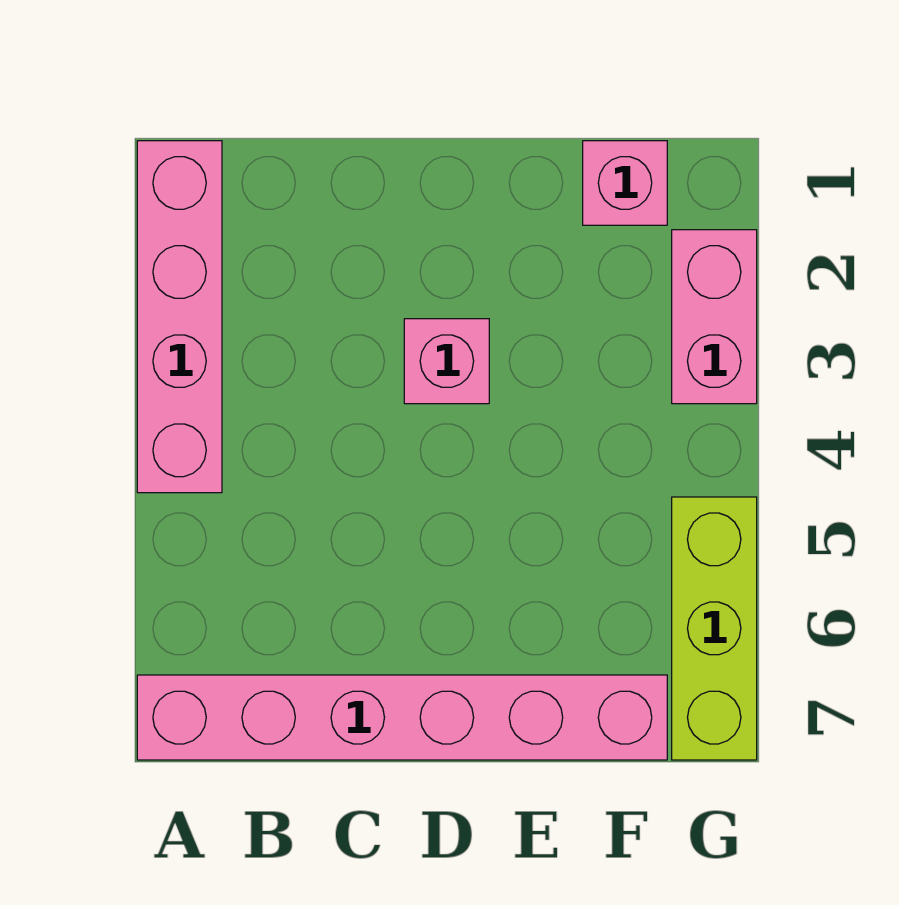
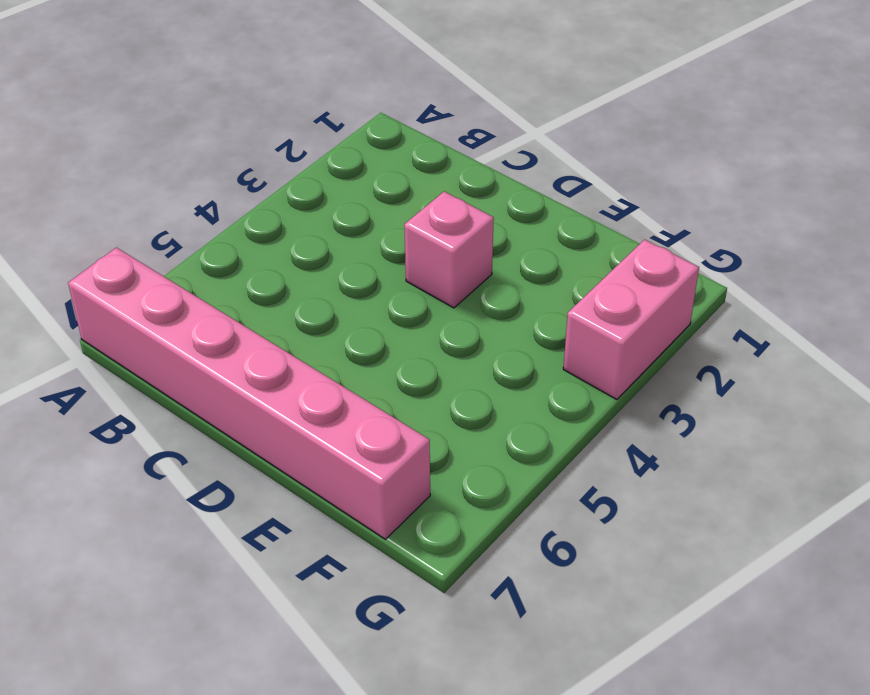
none -> pink 1x4 brick [137,141,222,493]
none -> pink 1x1 brick [583,141,667,225]

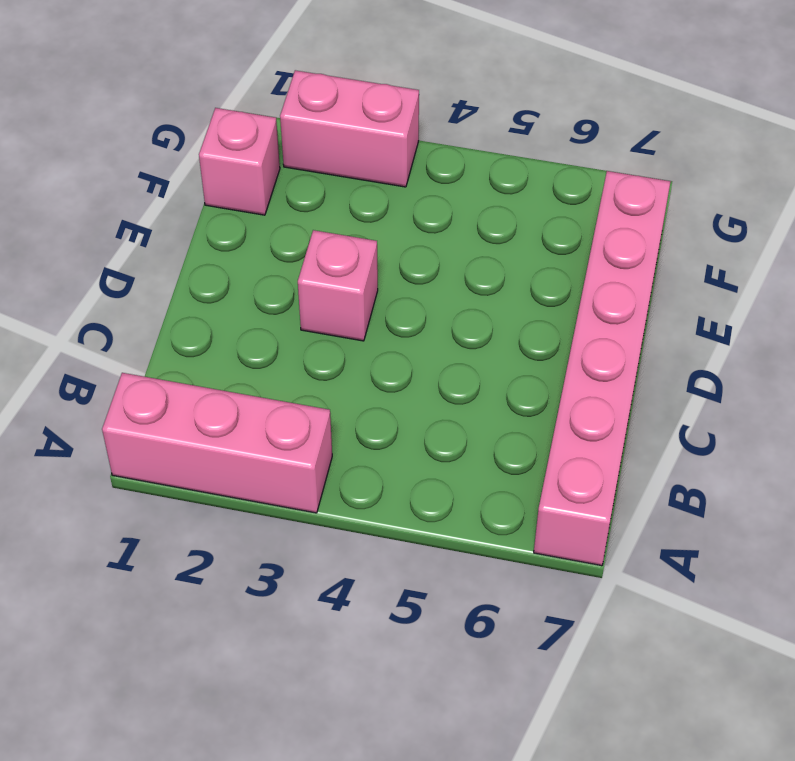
pink 1x3 brick [102,373,332,513] -> pink 1x4 brick [137,141,222,493]
none -> lime 1x3 brick [672,497,757,760]

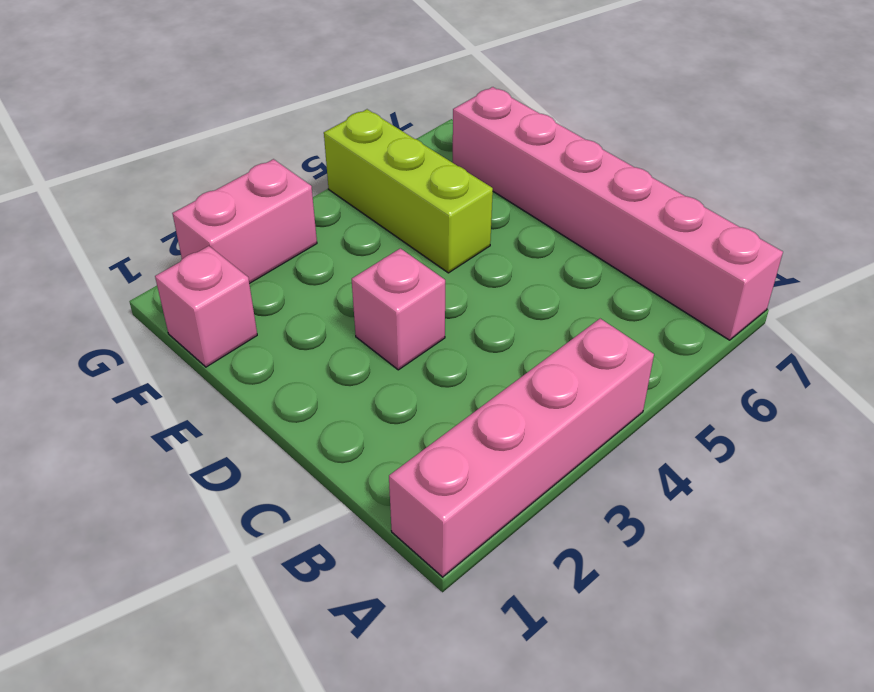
lime 1x3 brick [324,109,493,273] -> lime 1x3 brick turned to [672,497,757,760]

